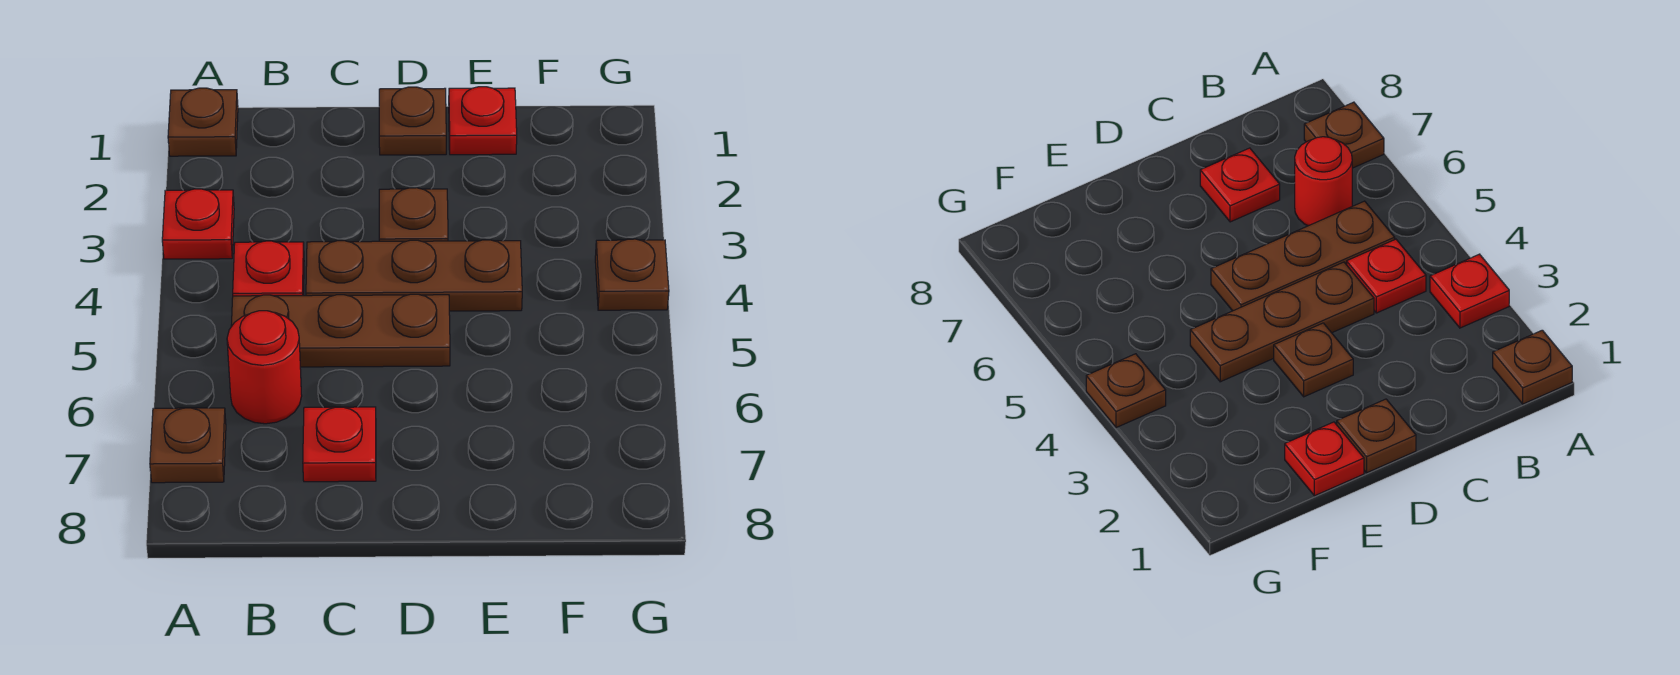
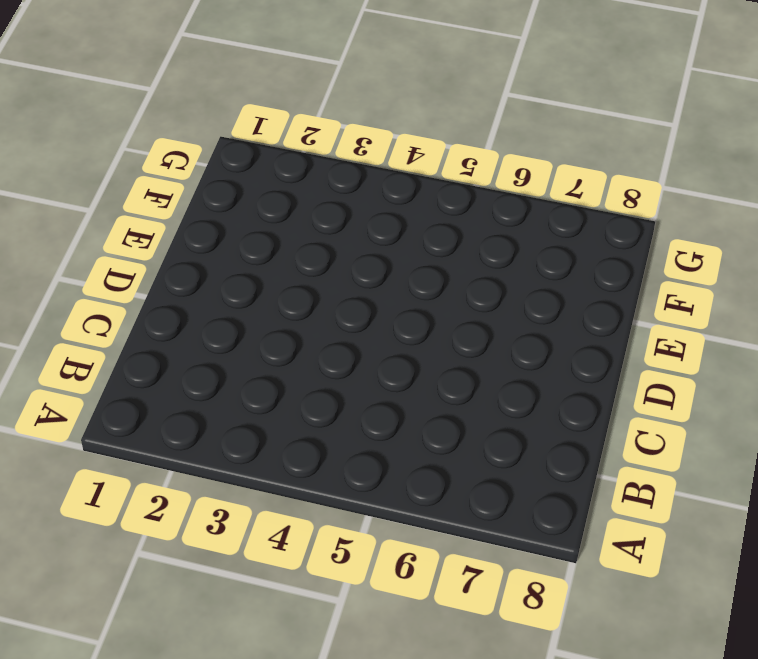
none -> brown 1x1 plate [168,88,238,156]
none -> red 1x1 plate [162,189,234,259]
none -> brown 1x1 plate [150,408,226,483]

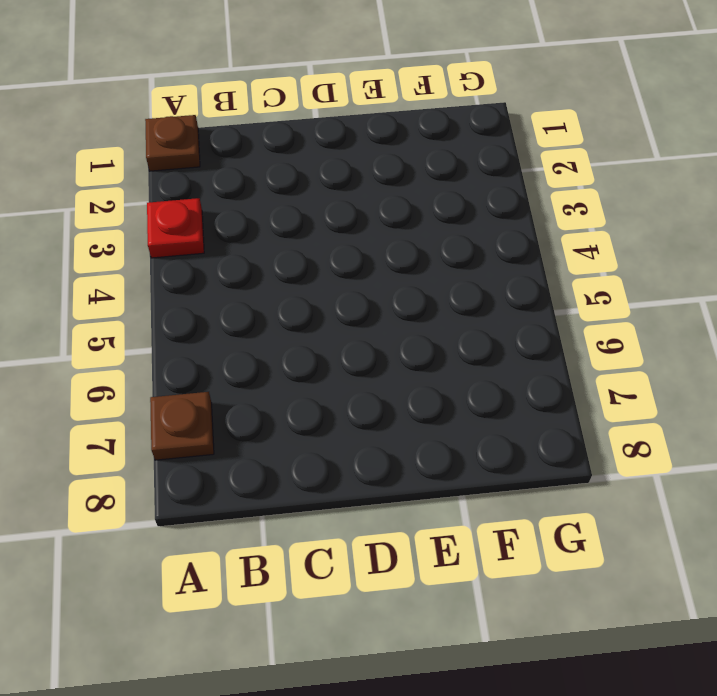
none -> red 1x1 plate [233,241,304,296]
none -> brown 1x3 plate [231,294,450,367]
none -> red 1x1 round brick [227,311,302,424]

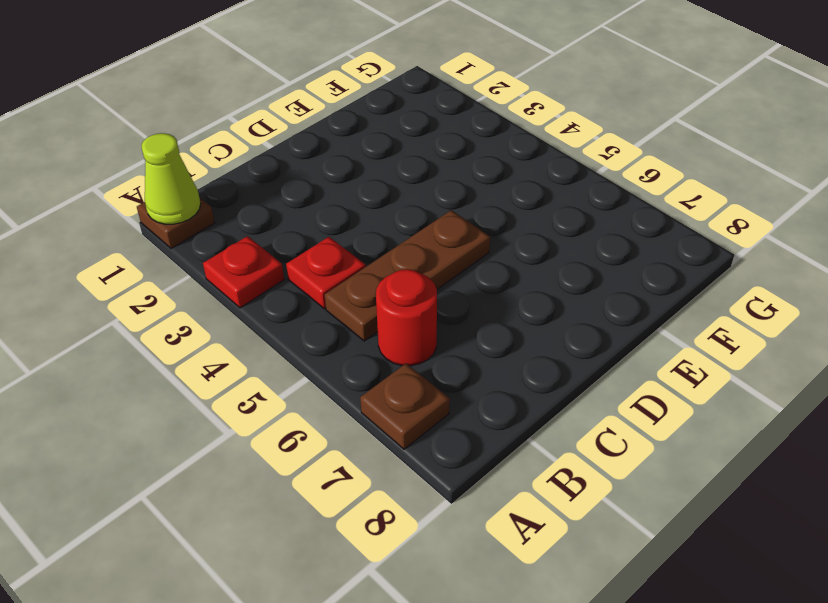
lime 1x1 cone [141,133,201,224] -> none
none -> brown 1x3 plate [306,240,522,311]
none -> red 1x1 plate [303,407,376,482]
none -> brown 1x1 plate [379,87,446,155]

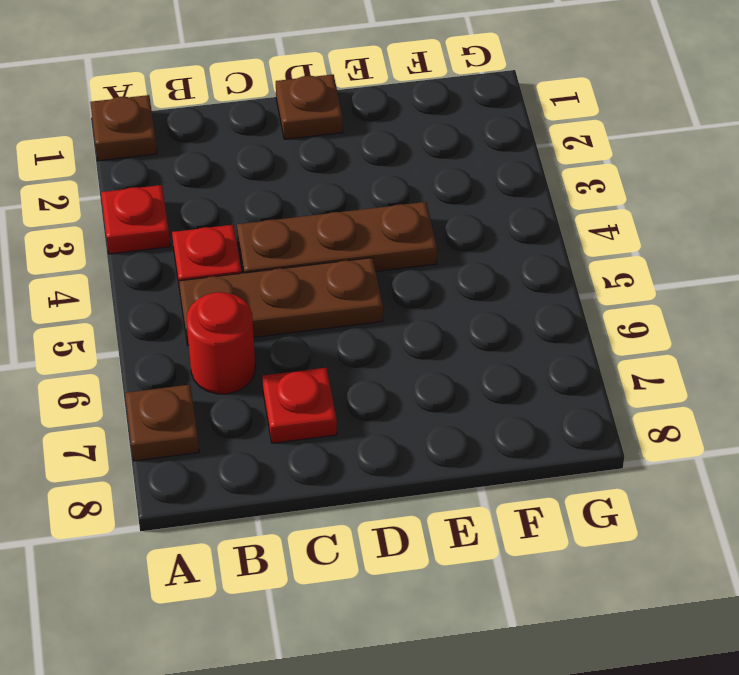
none -> brown 1x1 plate [379,188,448,241]
none -> red 1x1 plate [449,87,517,155]
none -> brown 1x1 plate [595,239,669,310]

